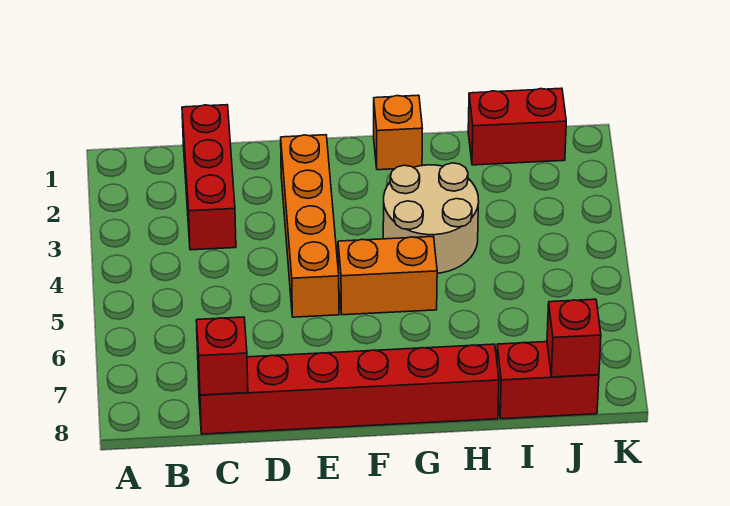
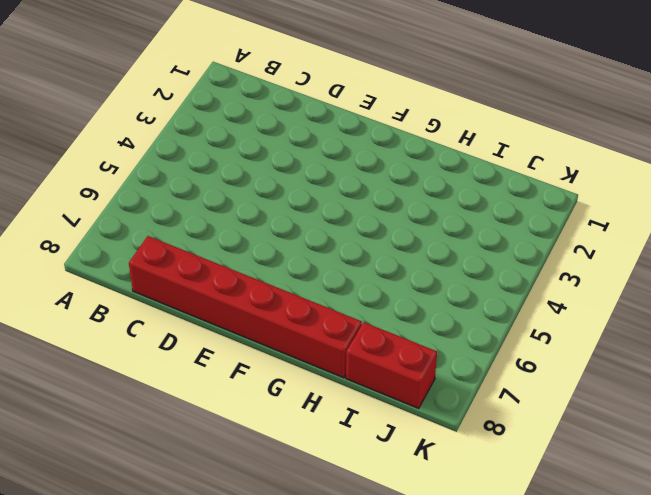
none -> red 1x3 brick [182,105,236,250]
none -> orange 1x4 brick [281,135,339,317]

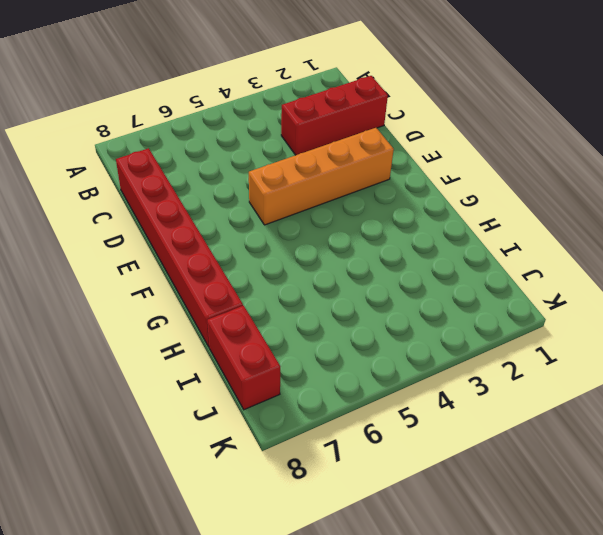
none -> orange 1x2 brick [338,237,437,315]
none -> orange 1x1 brick [374,95,422,170]

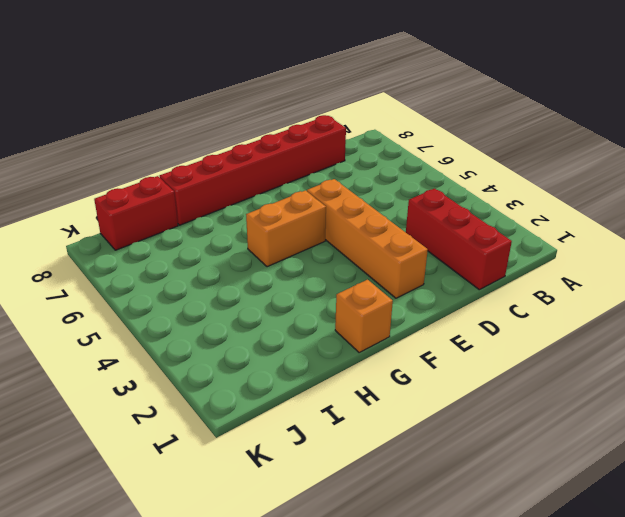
none -> tan 2x2 round brick [383,163,479,273]
none -> red 1x2 brick [468,88,566,165]

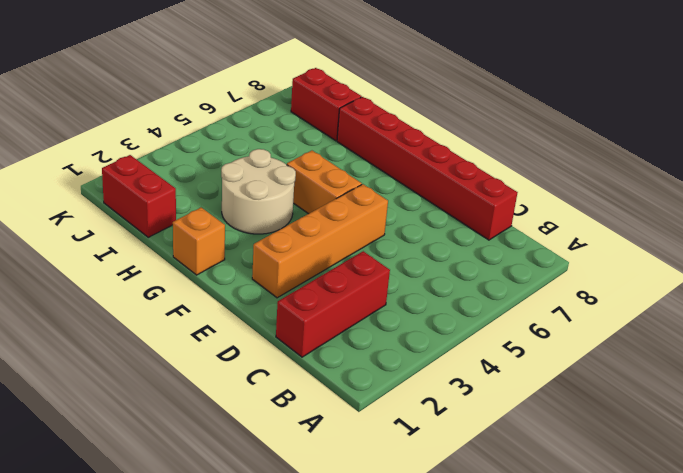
none -> red 1x1 brick [196,317,248,395]
none -> red 1x1 brick [547,299,601,377]

